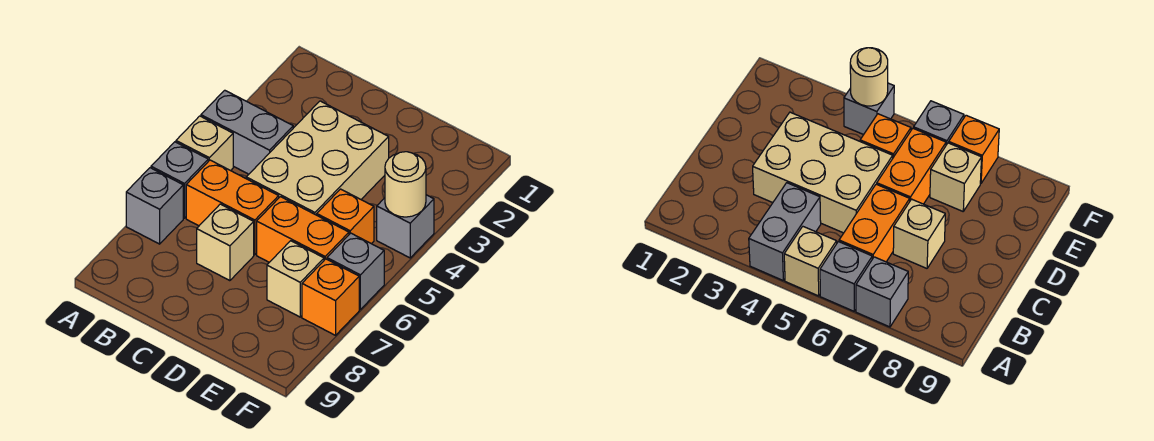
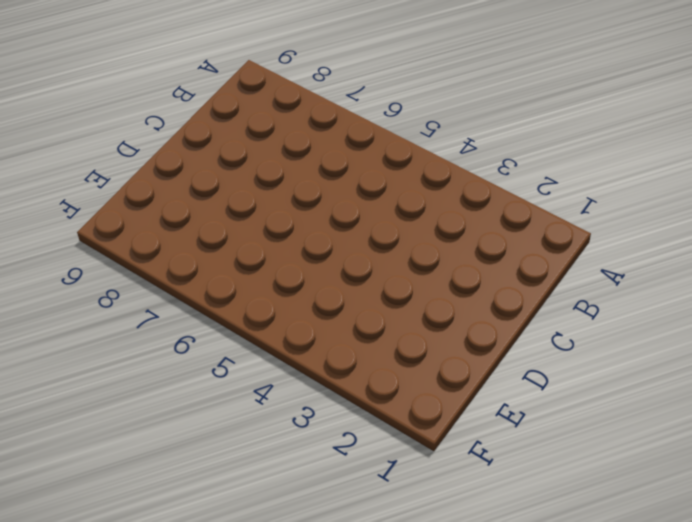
none -> grey 1x2 brick [201,90,293,174]
none -> tan 1x1 brick [176,116,233,171]
none -> grey 1x1 brick [151,142,208,218]

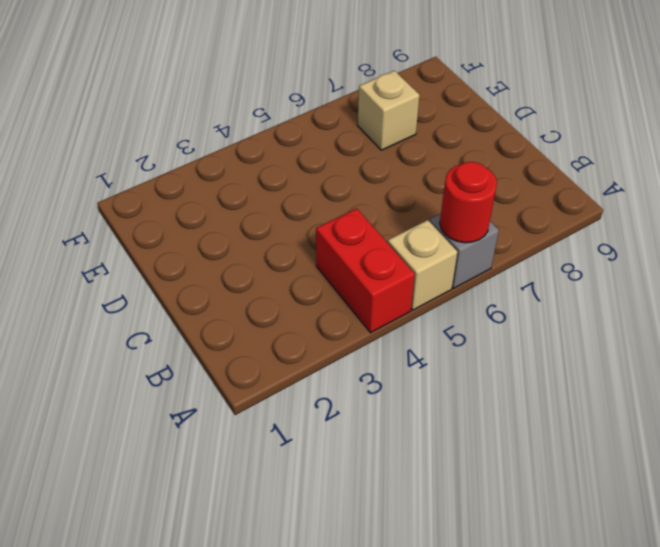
red 1x2 brick [316,208,415,333] -> grey 1x2 brick [201,90,293,174]
red 1x1 round brick [440,162,497,243] -> none
none -> grey 1x1 brick [126,168,183,244]
none -> orange 1x2 brick [186,160,279,255]
none -> tan 2x3 brick [246,101,389,215]

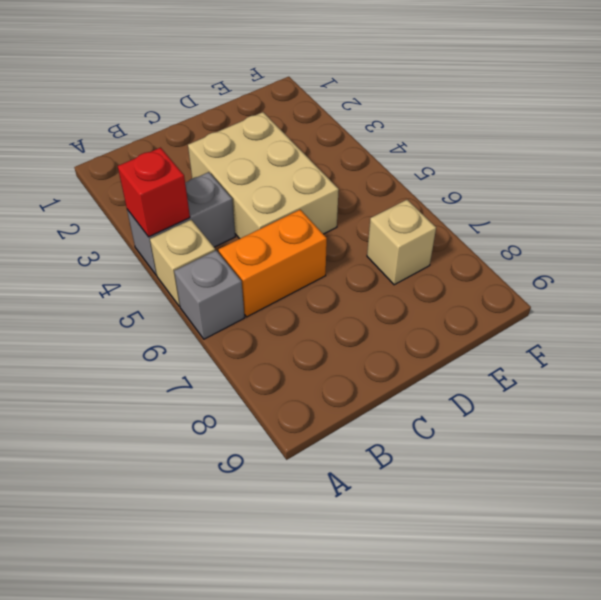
red 1x1 brick [118,148,190,237] -> none
none -> grey 1x1 brick [126,168,183,244]
none -> tan 1x1 brick [197,204,254,281]
none -> orange 1x2 brick [257,197,349,262]

